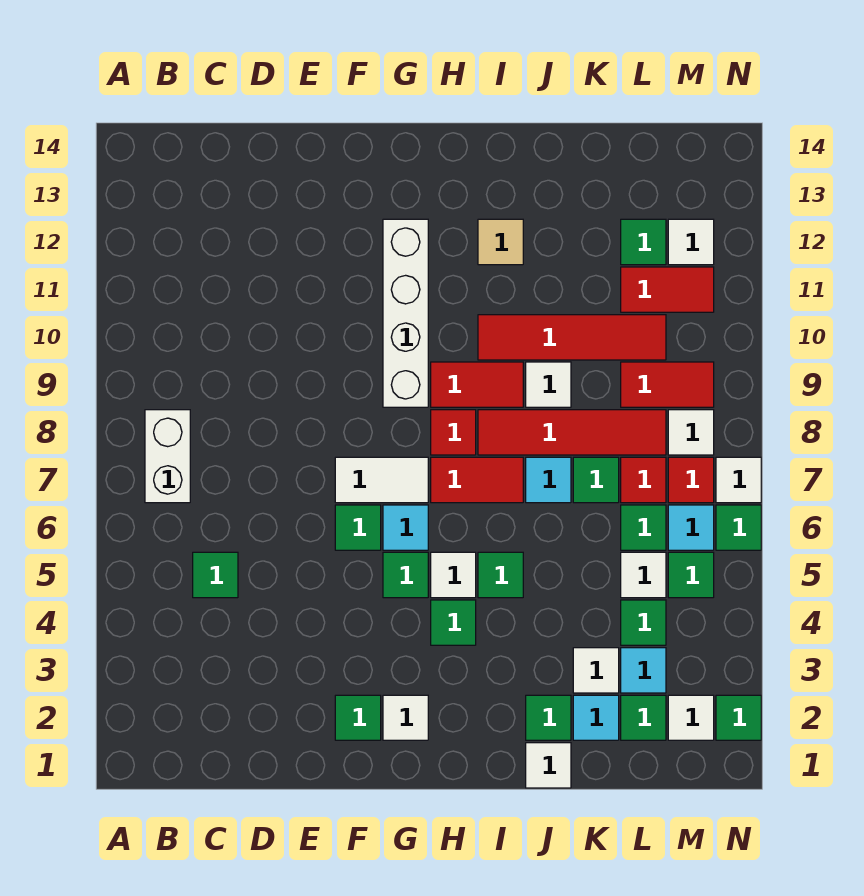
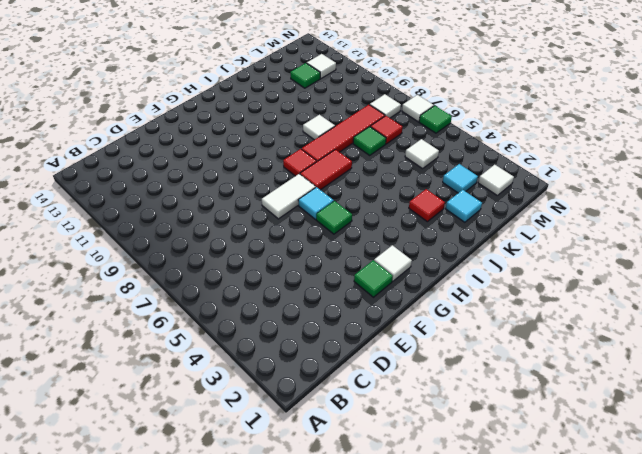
red 1x1 tile [409,189,445,222] -> red 1x1 tile moved to [668,457,714,503]
none -> white 1x2 brick [145,410,190,503]
none -> green 1x1 tile [193,552,238,598]
none -> green 1x1 tile [335,505,381,550]
none -> white 1x4 brick [383,219,428,407]

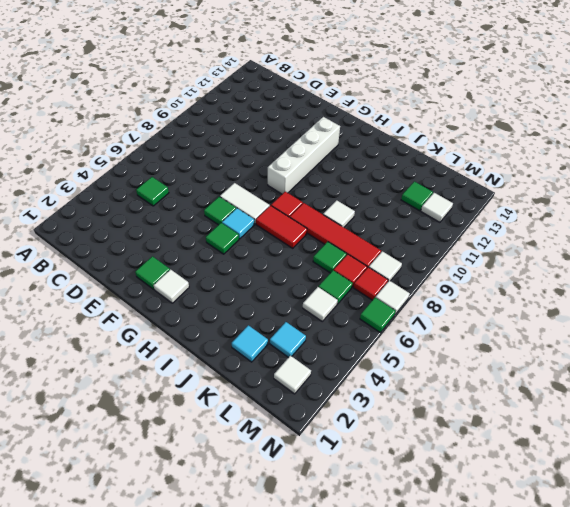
none -> white 1x2 brick [145,410,190,503]
none -> green 1x1 tile [431,600,476,645]
none -> white 1x1 tile [431,552,476,598]
none -> red 1x2 tile [431,362,523,407]

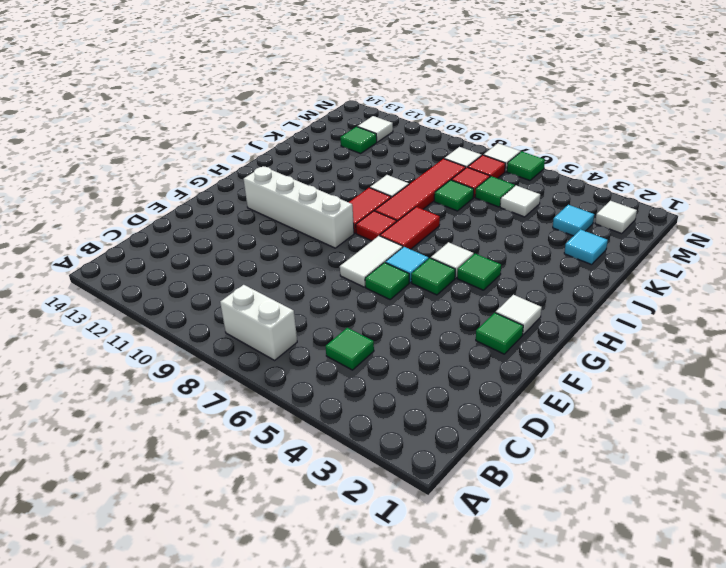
none -> green 1x1 tile [478,552,523,598]
none -> red 1x4 tile [478,315,666,360]
none -> tan 1x1 tile [478,219,523,265]
none -> white 1x1 tile [526,743,571,788]

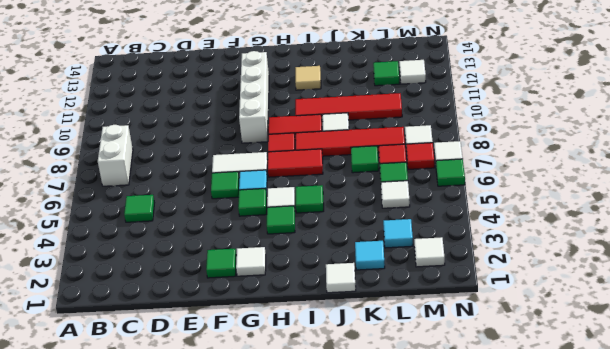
none -> green 1x1 tile [526,695,571,740]
none -> cyan 1x1 tile [526,457,571,503]
none -> white 1x1 tile [573,648,619,693]
none -> green 1x1 tile [621,695,666,740]

